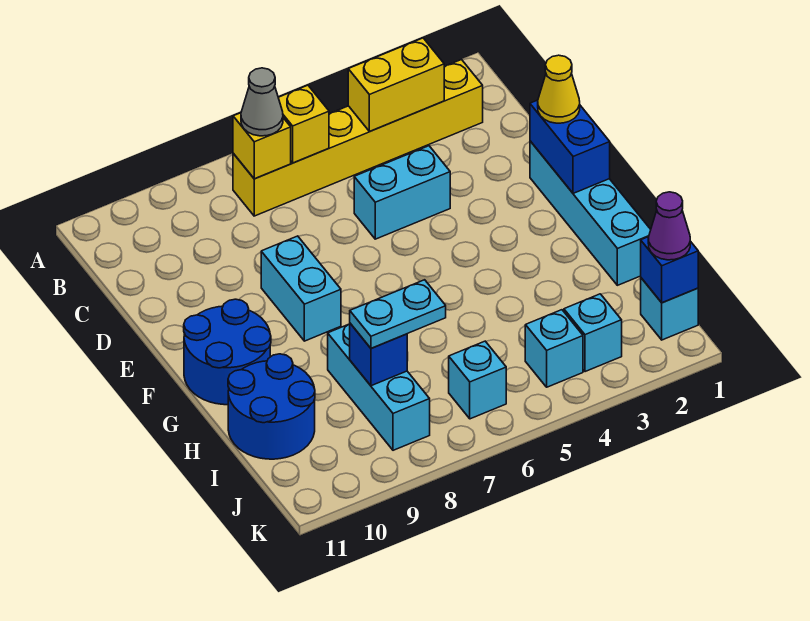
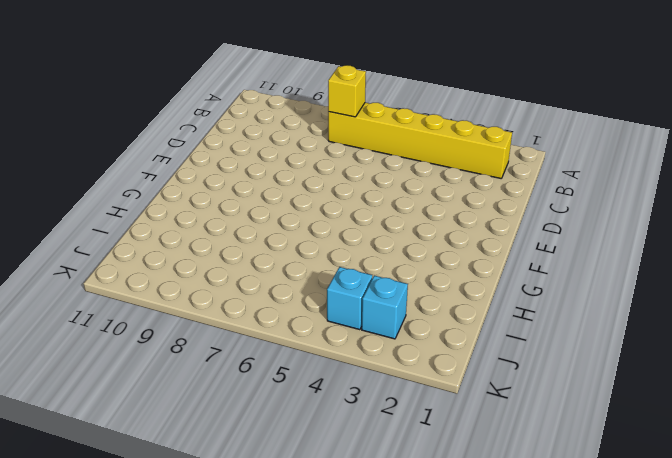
none -> cyan 1x2 brick [354,146,450,239]
none -> cyan 1x4 brick [530,141,651,285]
none -> cyan 1x2 brick [261,236,341,341]

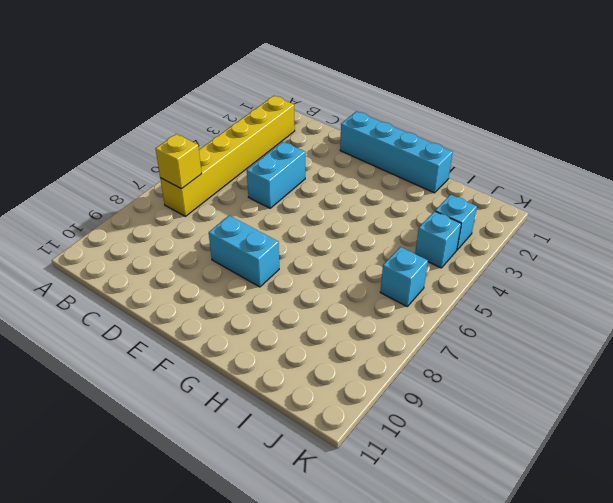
none -> blue 2x2 round brick [184,299,271,405]
none -> cyan 1x3 brick [328,324,430,450]
none -> blue 2x2 round brick [228,354,315,459]

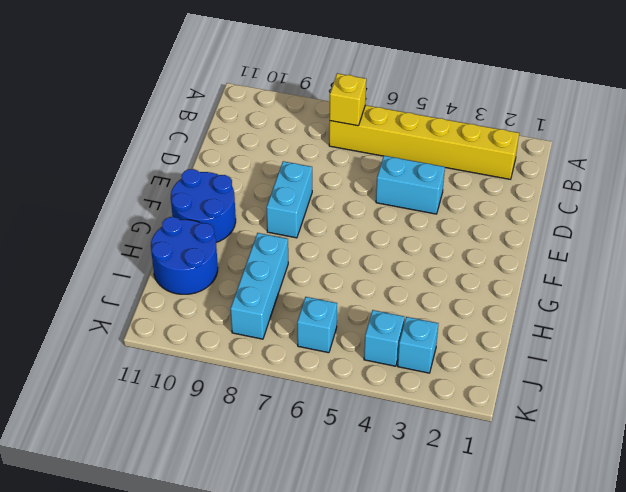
none -> cyan 1x4 brick [530,141,651,285]
none -> cyan 1x1 brick [641,278,698,340]
none -> yellow 1x2 brick [348,38,444,131]

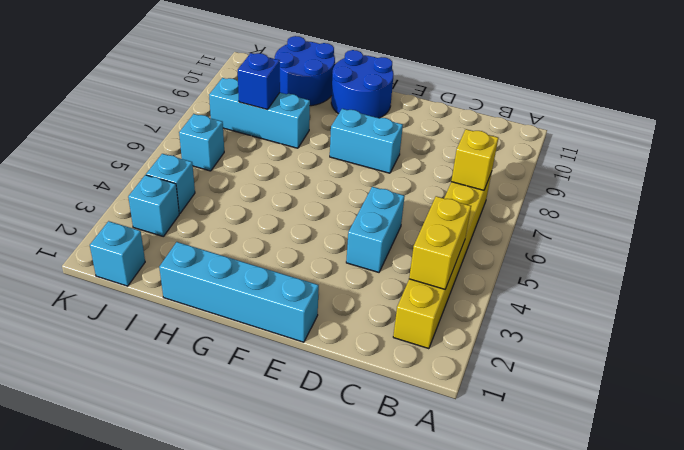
none -> yellow 1x1 brick [278,85,329,163]
none -> blue 1x2 brick [530,100,610,193]
none -> blue 1x1 brick [641,237,698,303]

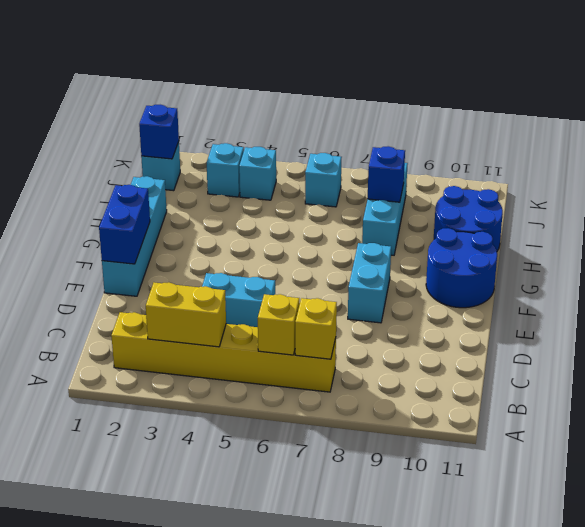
none -> grey 1x1 cone [241,68,283,136]
none -> yellow 1x1 cone [538,55,580,123]
none -> cyan 1x2 plate [350,280,446,348]

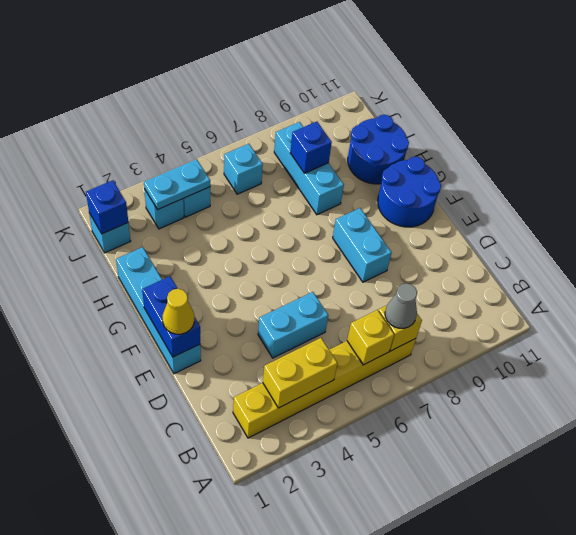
cyan 1x2 plate [144,159,210,210] -> cyan 1x2 plate moved to [350,280,446,348]
none -> purple 1x1 cone [648,192,690,260]

